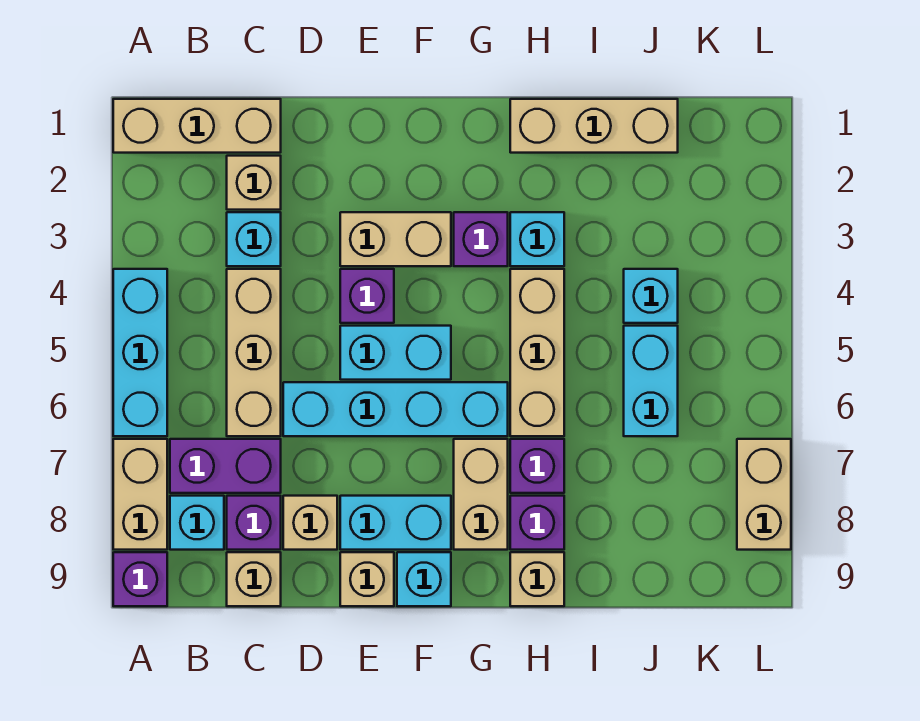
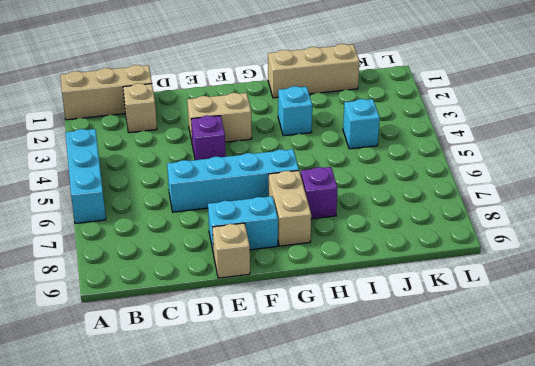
none -> tan 1x2 brick [113,439,167,550]
none -> purple 1x1 brick [113,552,167,606]
none -> purple 1x2 brick [170,439,281,493]
none -> cyan 1x1 brick [170,496,224,550]

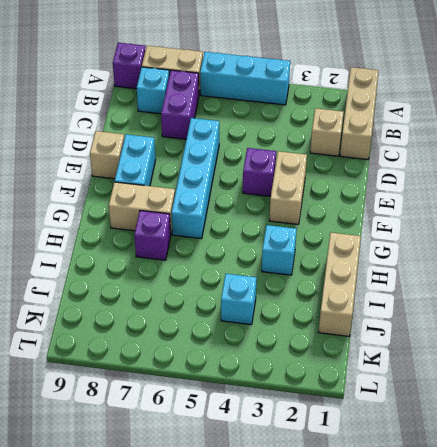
none -> cyan 1x1 brick [227,212,281,266]
none -> tan 1x3 brick [227,269,281,436]
none -> purple 1x1 brick [227,496,281,550]
none -> tan 1x1 brick [227,552,281,606]

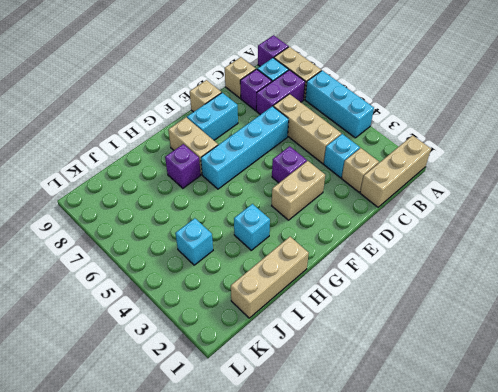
none -> tan 1x1 brick [283,496,337,550]
none -> cyan 1x2 brick [340,326,451,380]
none -> cyan 1x1 brick [397,552,451,606]
none -> purple 1x1 brick [454,212,508,266]

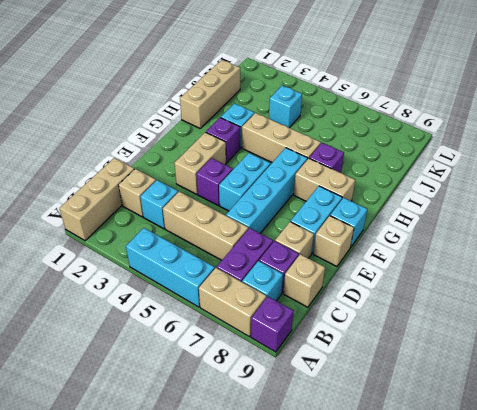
none -> purple 1x1 brick [510,496,564,550]
none -> tan 1x1 brick [510,552,564,606]
none -> cyan 1x2 brick [624,326,678,436]
none -> tan 1x2 brick [737,439,791,550]

